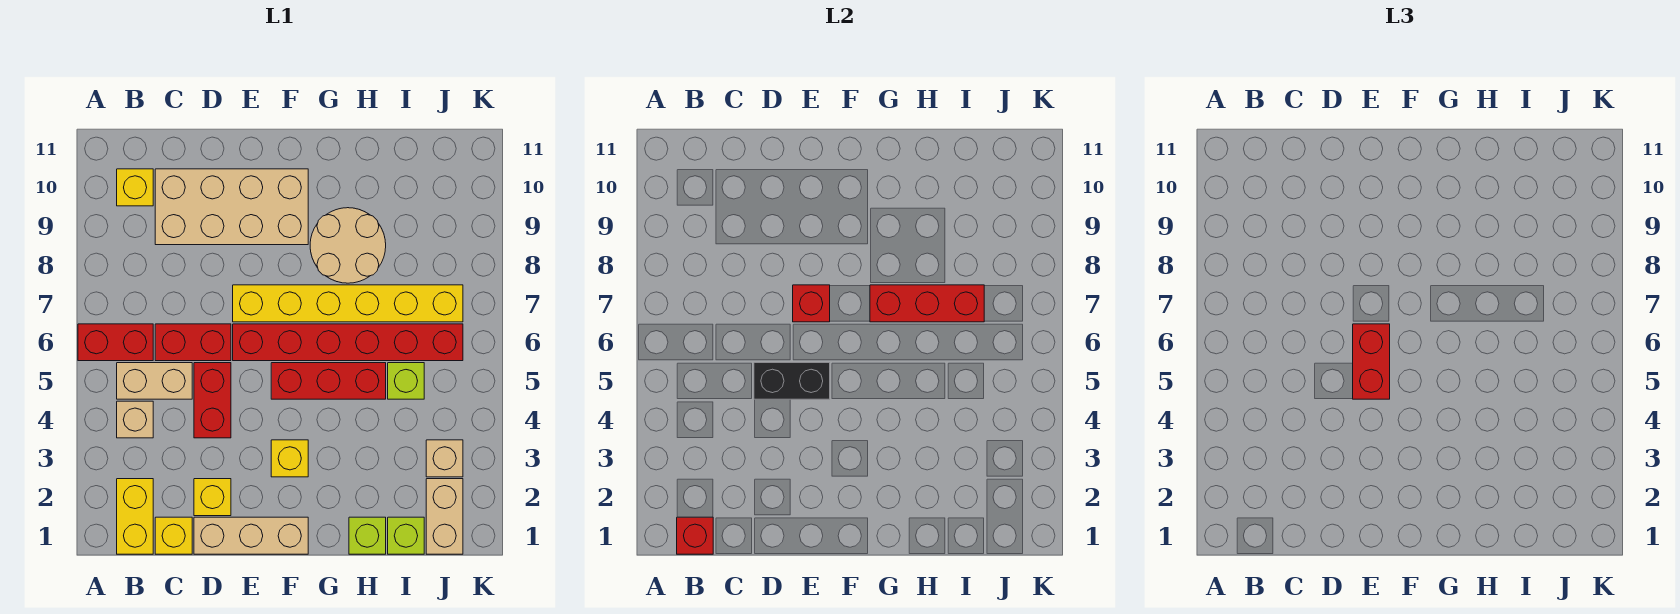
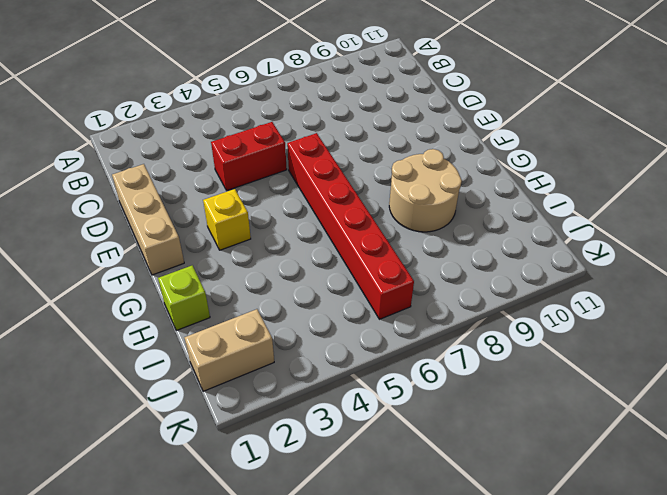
none -> red 1x2 brick [78,324,153,361]
none -> yellow 1x2 brick [117,479,153,554]
none -> tan 1x1 brick [117,401,153,438]

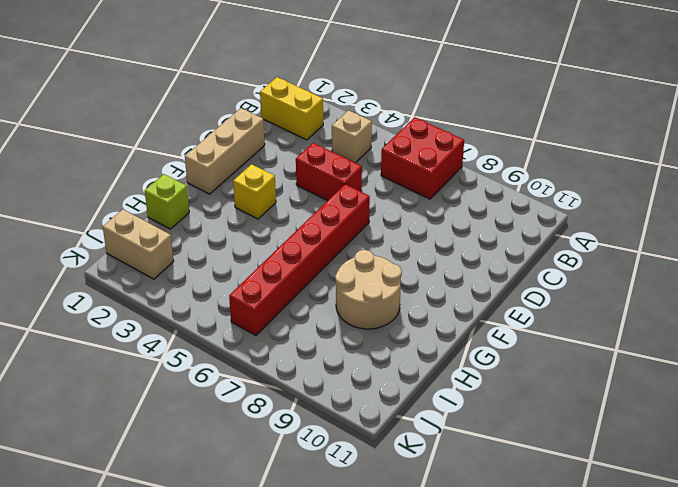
red 2x2 brick [381,117,464,199] -> red 1x2 brick [78,324,153,361]
none -> tan 1x2 brick [117,363,192,399]
none -> yellow 1x1 brick [117,169,153,206]
none -> yellow 1x1 brick [155,517,192,554]

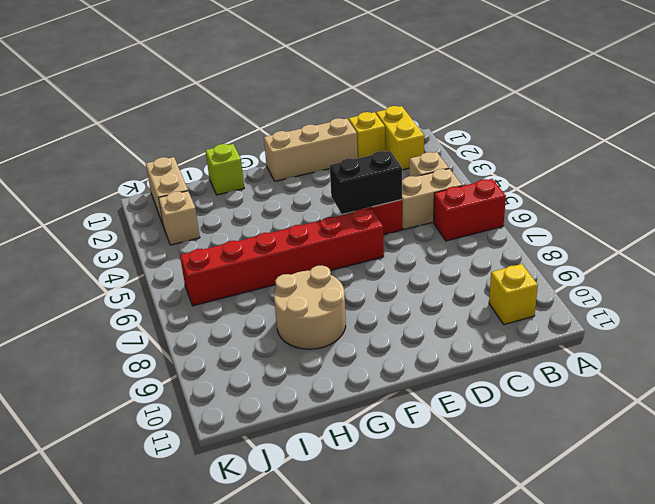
none -> red 1x2 brick [155,324,231,361]
none -> tan 2x4 brick [155,169,308,245]
none -> yellow 1x1 brick [194,479,231,516]

